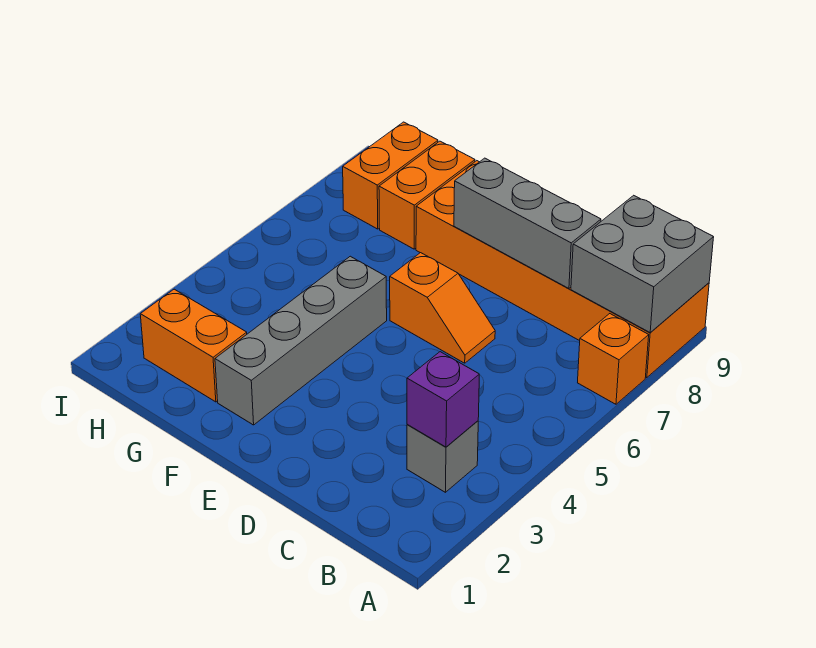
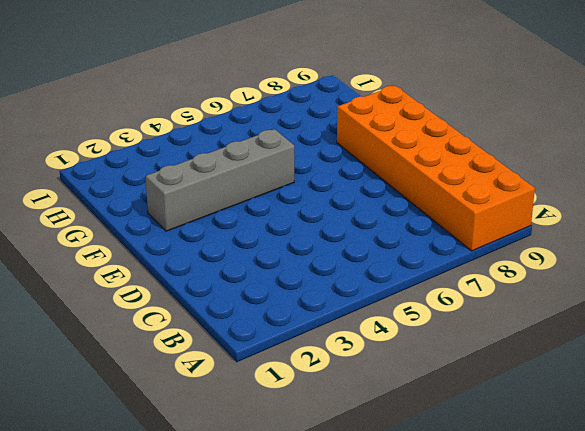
none -> orange 1x1 brick [578,314,649,404]
none -> grey 1x1 brick [407,421,478,492]

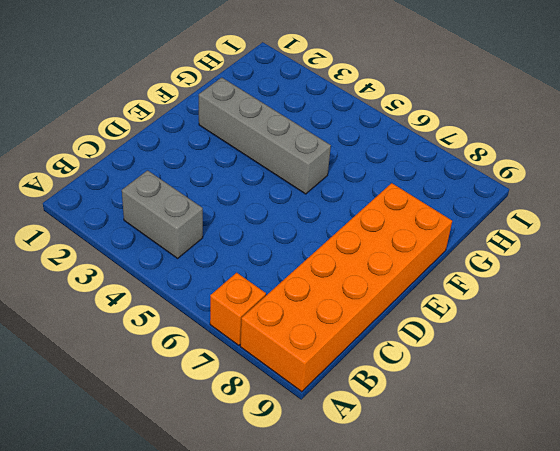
grey 1x2 brick [122,170,203,258] -> grey 1x1 brick [407,421,478,492]
none -> orange 1x2 slope [390,253,495,363]
none -> orange 1x2 brick [140,289,247,402]

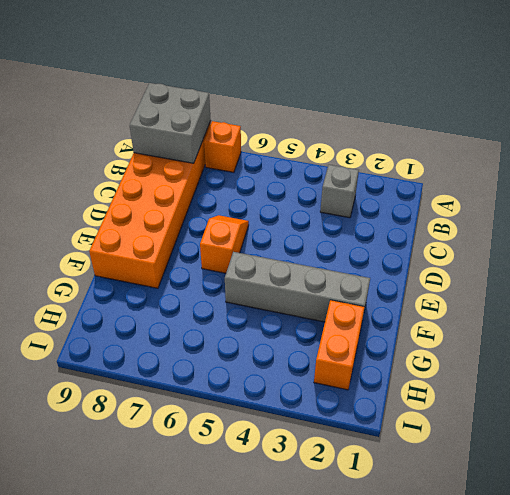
none -> orange 1x2 brick [379,141,475,249]
none -> orange 1x2 brick [343,122,438,229]

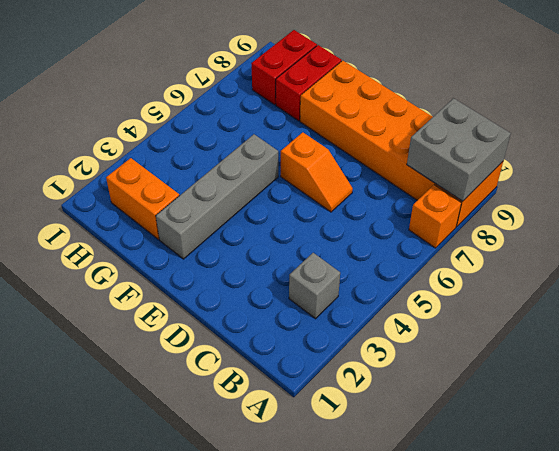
red 1x2 brick [276,45,342,121] -> orange 1x2 brick [379,141,475,249]
red 1x2 brick [251,30,317,105] -> orange 1x2 brick [343,122,438,229]
none -> purple 1x1 brick [407,352,479,447]
none -> grey 1x3 brick [454,158,601,288]

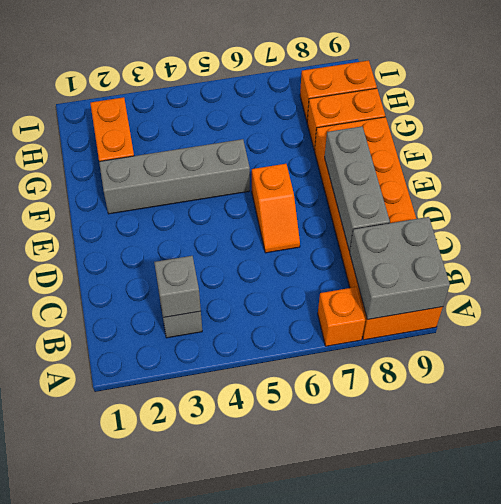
grey 1x1 brick [154,256,201,318] -> purple 1x1 brick [407,352,479,447]

